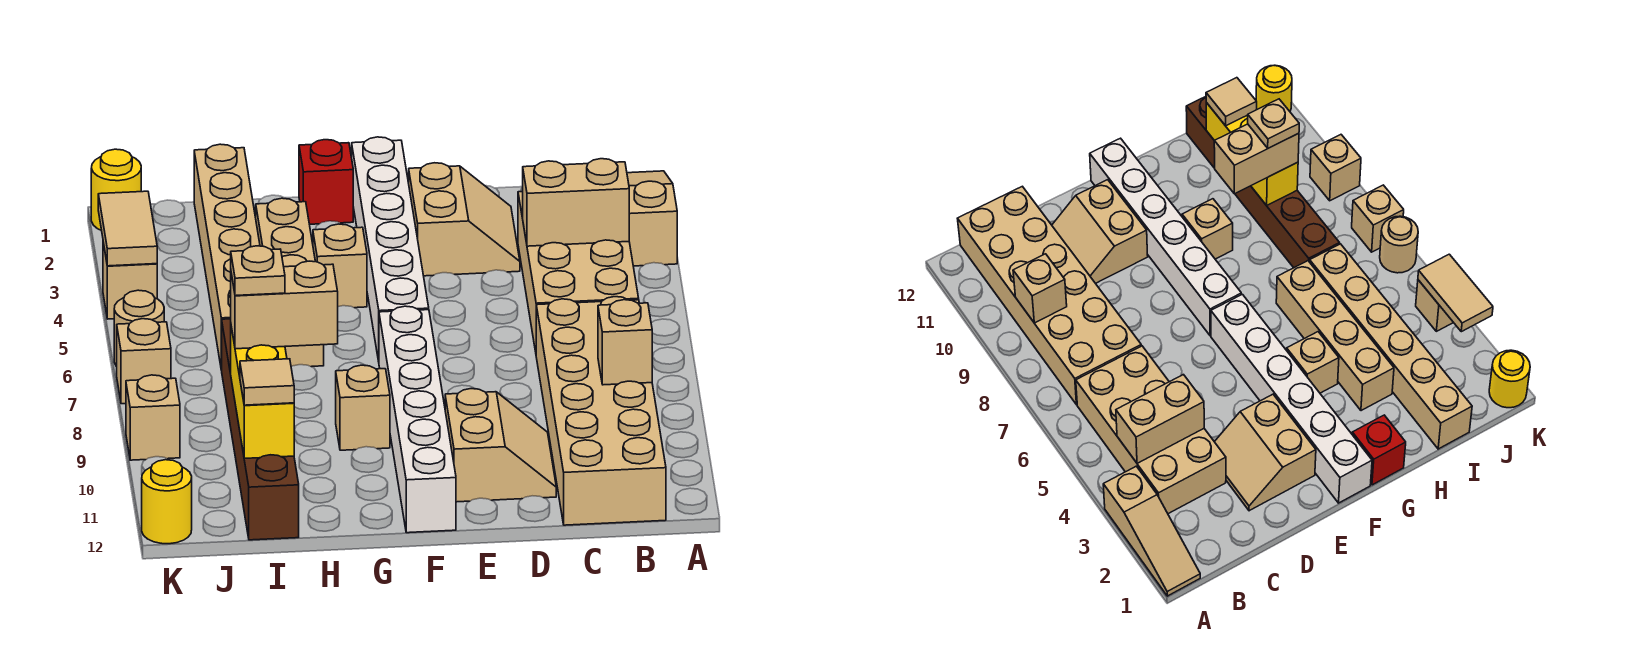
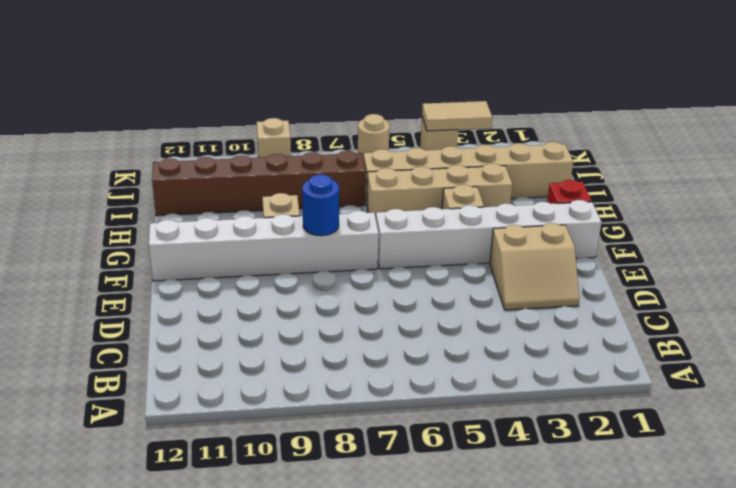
blue 1x1 round brick [302,174,339,236] -> none
none -> tan 1x3 slope [627,171,677,266]
none -> tan 2x4 brick [518,192,639,352]
none -> tan 2x6 brick [536,297,666,525]

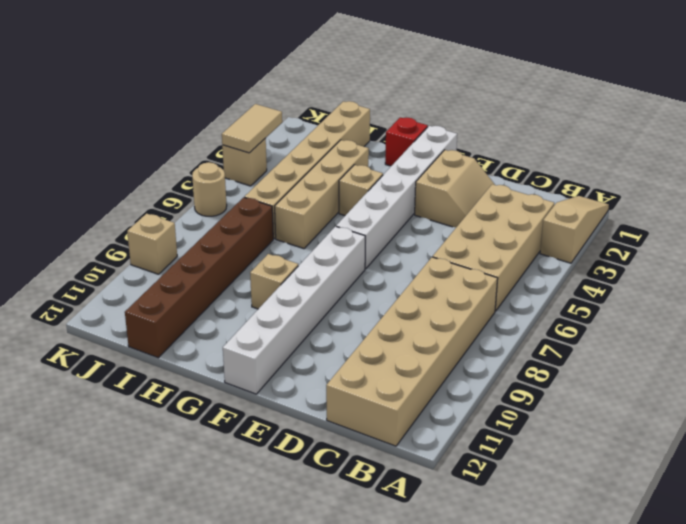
none -> tan 2x2 slope [445,389,556,502]
none -> yellow 1x1 round brick [91,149,141,231]
none -> tan 1x1 brick [117,319,171,404]

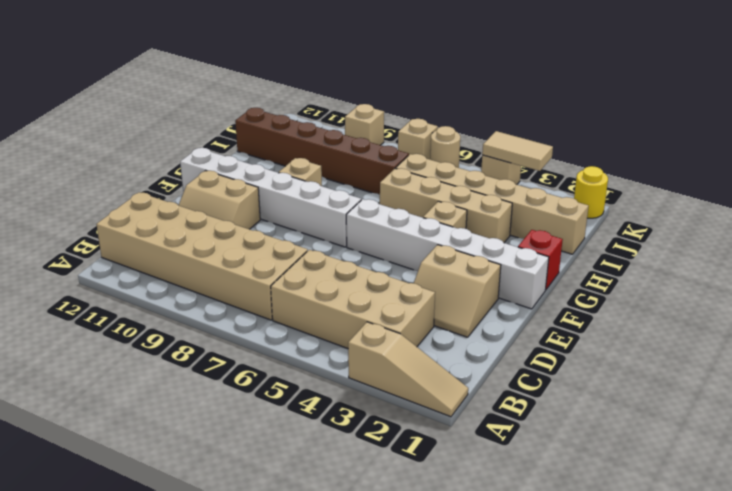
none -> yellow 1x1 round brick [142,460,192,544]
none -> tan 1x2 brick [523,159,629,246]
none -> tan 1x1 brick [598,300,652,385]

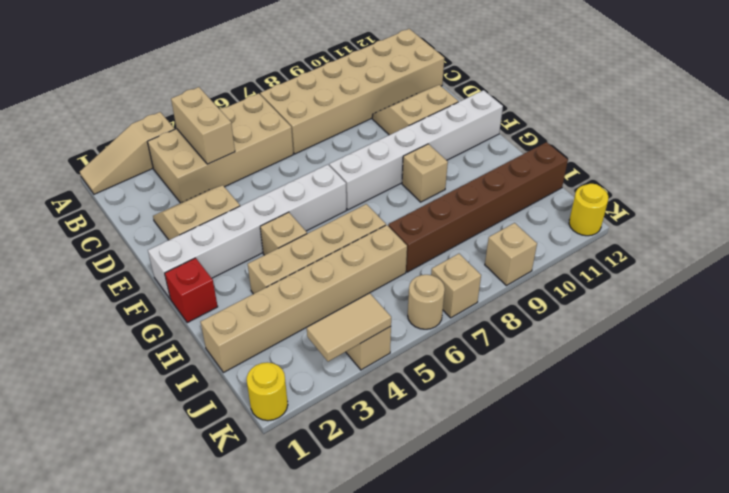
none -> tan 1x1 brick [598,300,652,385]
none -> yellow 1x3 brick [231,327,294,458]
none -> tan 1x2 brick [231,261,338,349]

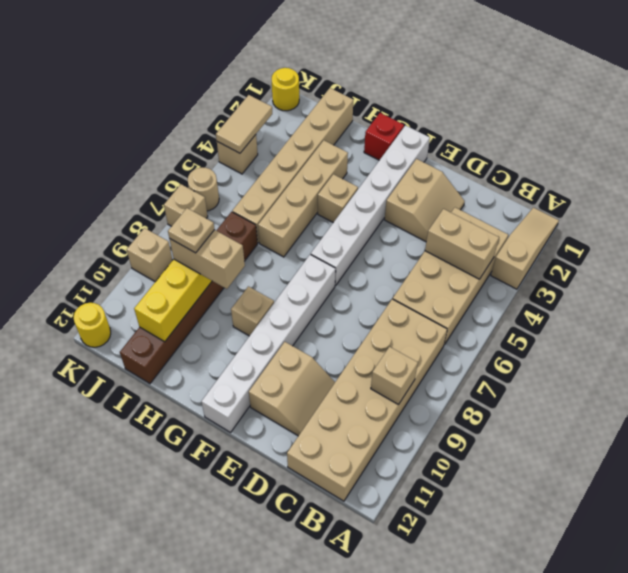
none -> tan 1x1 tile [240,359,294,405]

